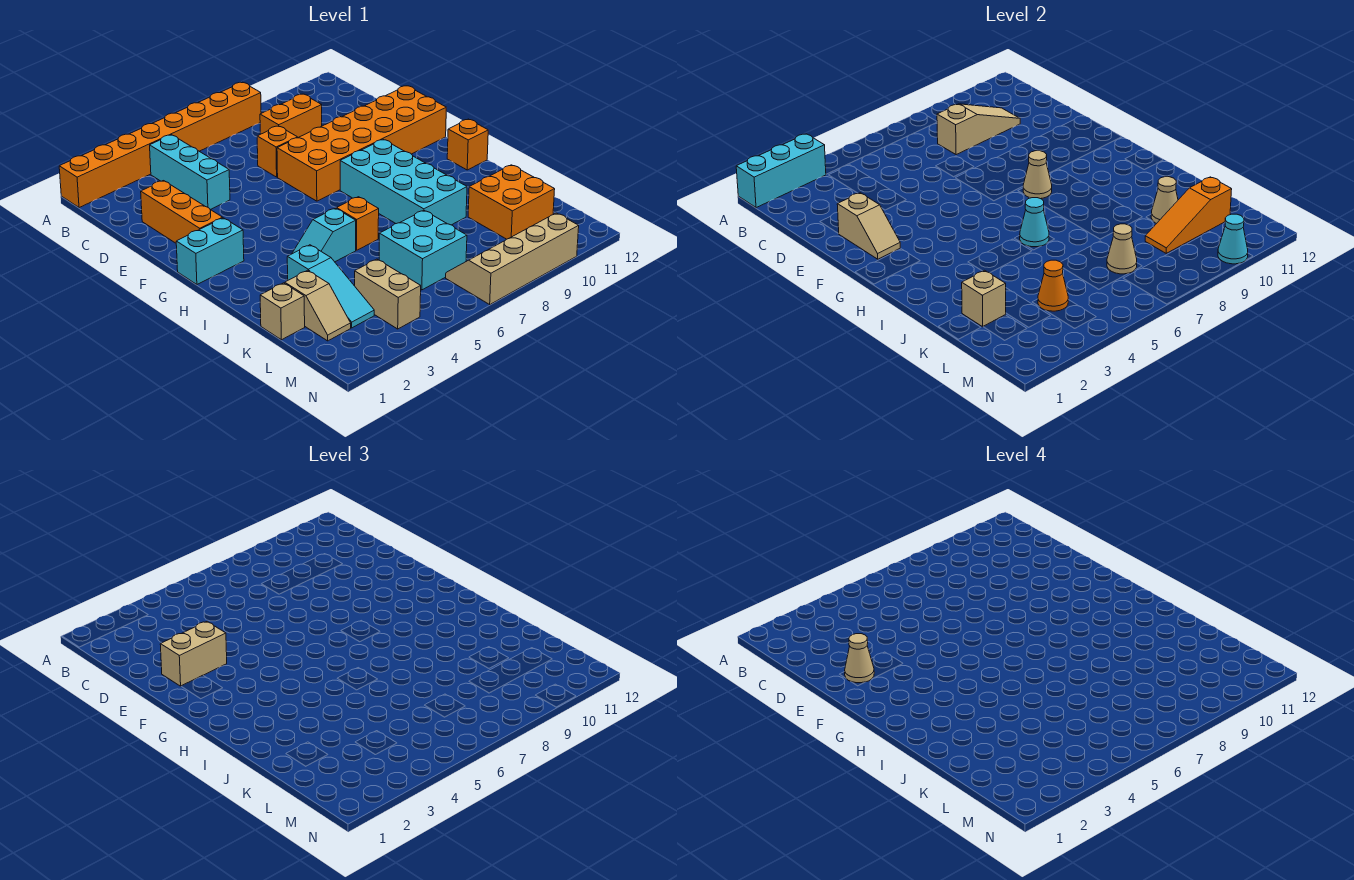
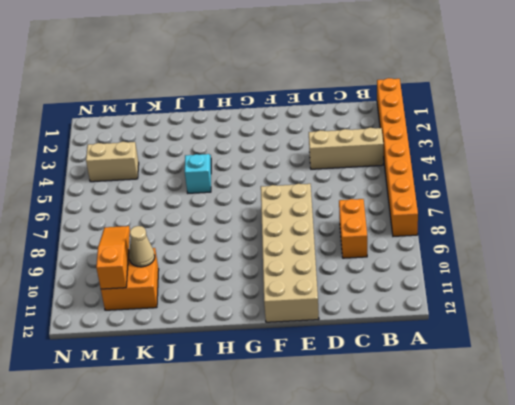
tan 1x3 brick [309,128,383,169] -> cyan 1x3 brick [150,135,230,210]
tan 2x6 brick [261,184,319,322] -> orange 2x6 brick [277,86,446,201]
none -> orange 1x3 brick [141,181,223,243]
none -> orange 1x1 brick [257,126,298,177]
none -> cyan 1x2 brick [176,218,244,284]
none -> cyan 2x4 brick [340,139,467,225]

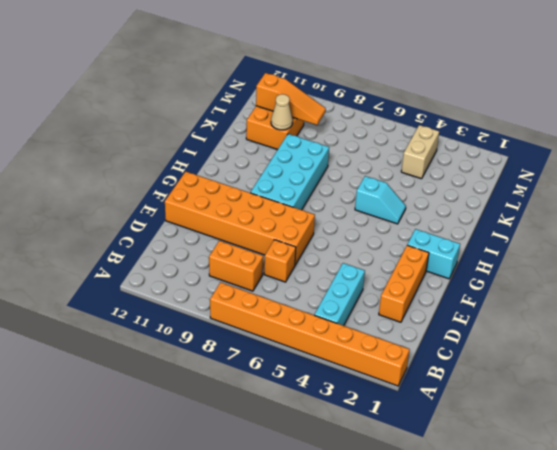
none -> orange 1x1 brick [447,119,488,170]
none -> orange 1x1 brick [337,197,379,250]
none -> cyan 1x3 slope [287,245,374,328]
none -> tan 1x1 brick [260,283,305,340]

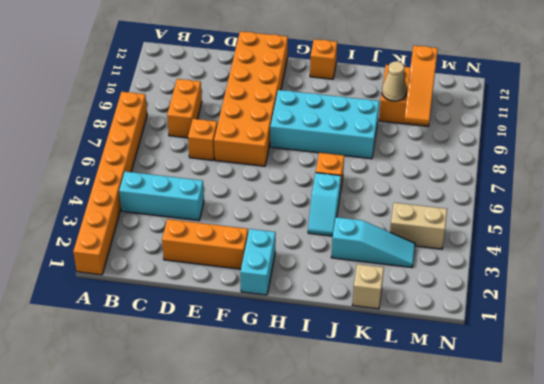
none -> tan 1x2 slope [285,270,351,341]
none -> cyan 2x2 brick [379,210,467,290]
none -> tan 2x4 slope [446,213,579,304]
none -> cyan 1x3 brick [736,134,826,208]

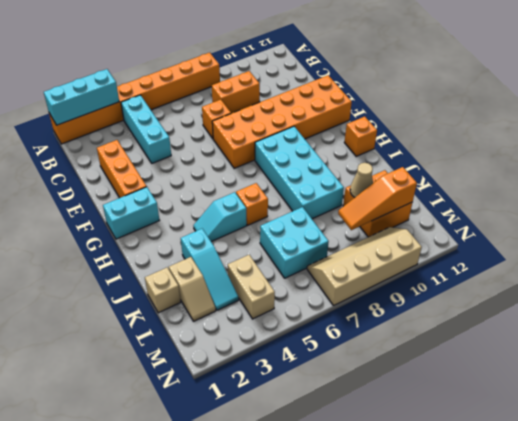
none -> tan 1x3 slope [937,104,1020,155]
none -> tan 1x2 slope [837,193,900,259]
none -> tan 1x1 cone [1023,151,1052,199]
none -> cyan 1x1 cone [1020,198,1049,247]

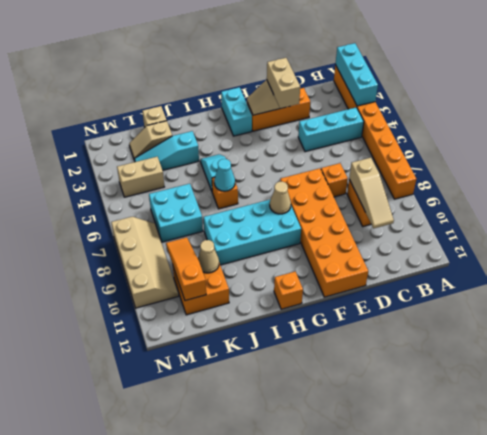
none -> tan 1x1 brick [962,270,1006,327]
none -> orange 1x1 cone [1038,260,1068,311]
none -> tan 1x1 cone [1107,224,1137,274]
none -> cyan 1x1 cone [1218,214,1248,264]

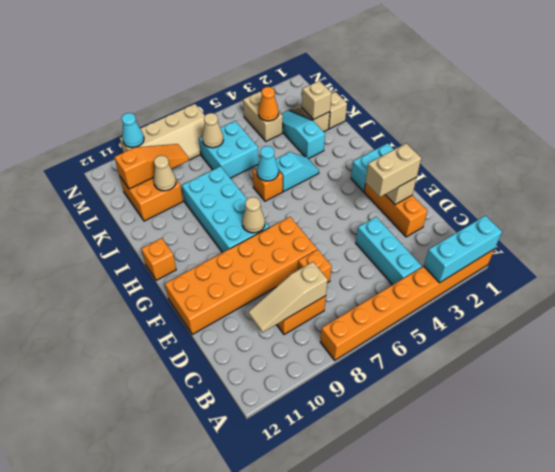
none -> tan 1x1 cone [845,634,874,683]

